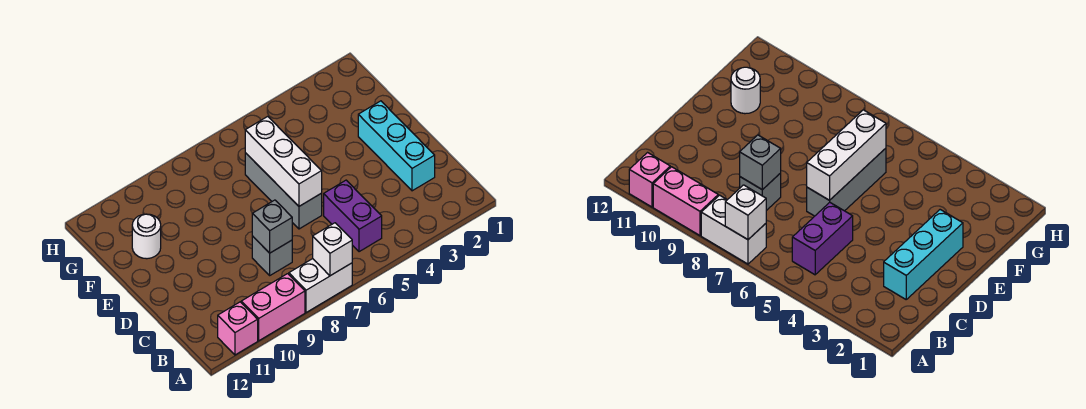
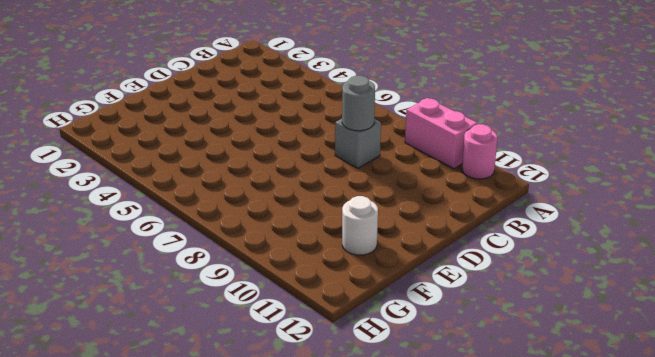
pink 1x1 round brick [462,124,498,179] -> pink 1x1 brick [218,302,258,355]
grey 1x1 round brick [342,76,375,131] -> grey 1x1 brick [252,200,292,253]
none -> white 1x2 brick [289,259,352,313]
none -> purple 1x2 brick [324,180,382,252]

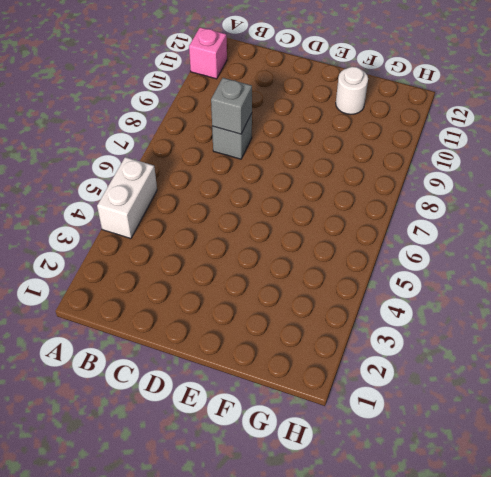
white 1x2 brick [97,157,157,239] -> white 1x2 brick moved to [289,259,352,313]
none -> pink 1x2 brick [241,274,305,341]
none -> purple 1x2 brick [324,180,382,252]

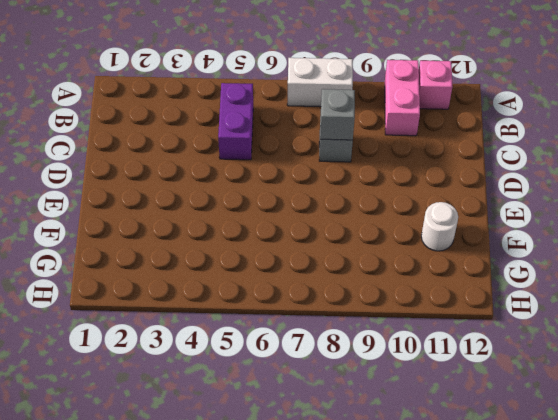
pink 1x2 brick [385,60,420,136] -> pink 1x2 brick turned to [241,274,305,341]
none -> cyan 1x3 brick [358,101,435,191]
none -> grey 1x3 brick [245,153,322,229]

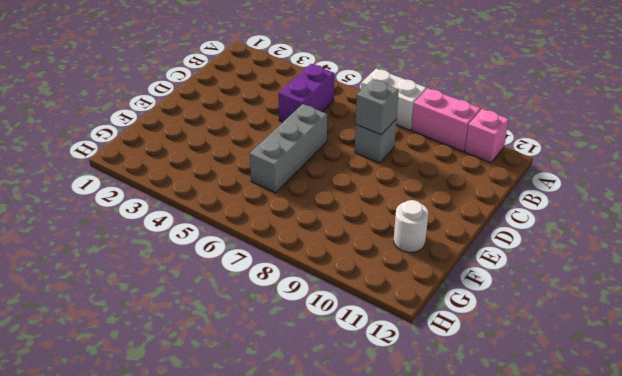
none -> cyan 1x3 brick [358,101,435,191]
none -> white 1x1 brick [313,223,352,276]

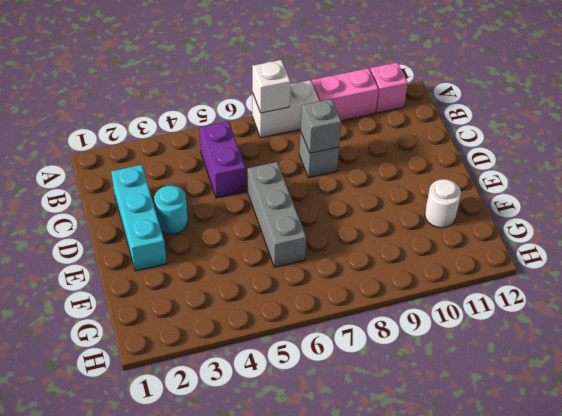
cyan 1x1 round brick [154,185,188,234] -> none
none -> white 1x3 brick [245,116,322,206]

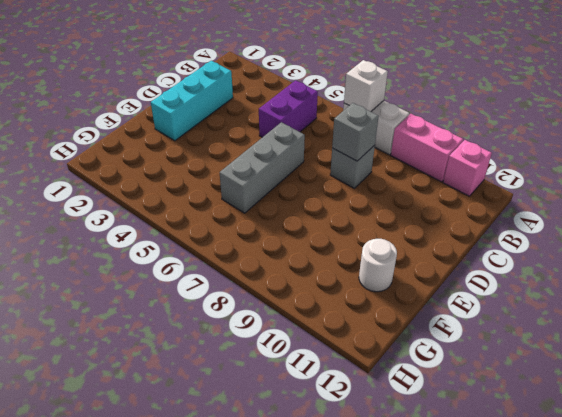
none -> white 1x3 brick [245,116,322,206]

